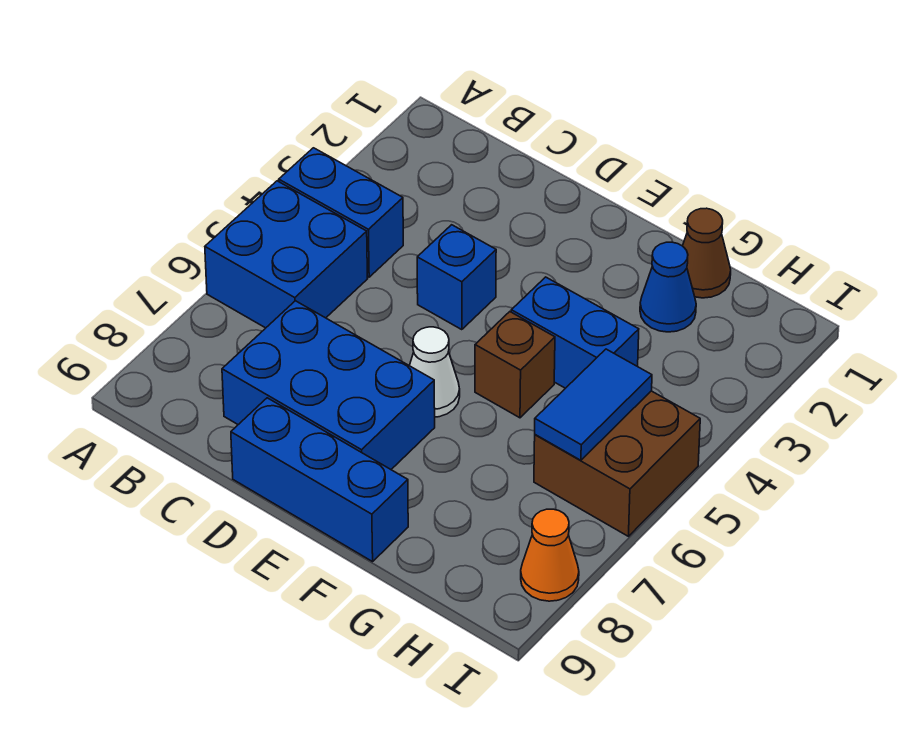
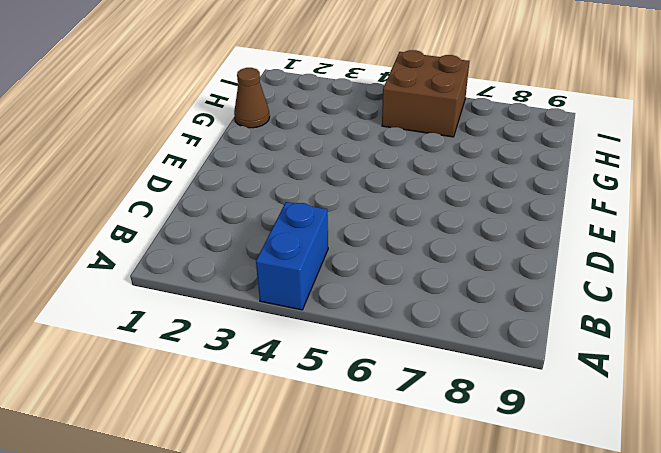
none -> blue 2x2 brick [205,181,367,328]
none -> blue 2x3 brick [222,301,435,469]
none -> blue 1x1 brick [417,225,496,330]

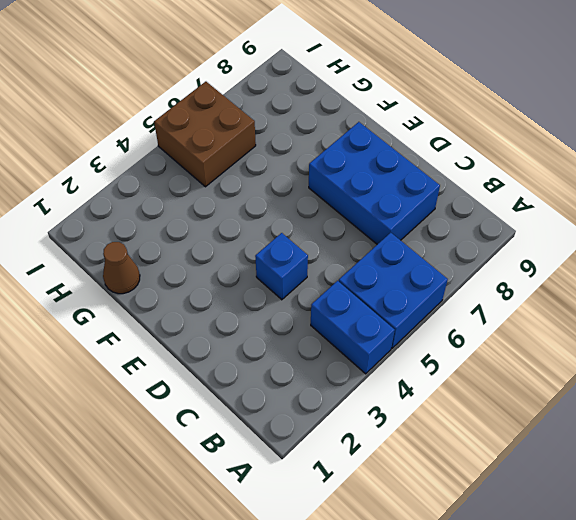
none -> blue 1x3 brick [231,398,408,562]
none -> white 1x1 cone [409,327,460,417]
none -> blue 1x2 brick [511,277,639,388]

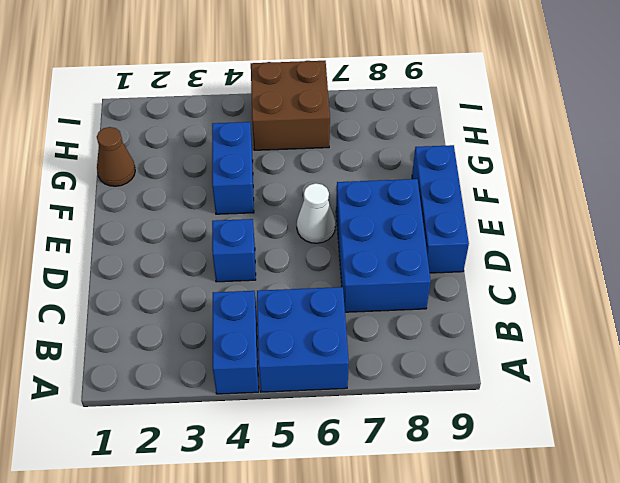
none -> brown 1x1 brick [475,312,555,418]
none -> blue 1x1 cone [640,242,696,332]
none -> orange 1x1 cone [521,509,579,601]

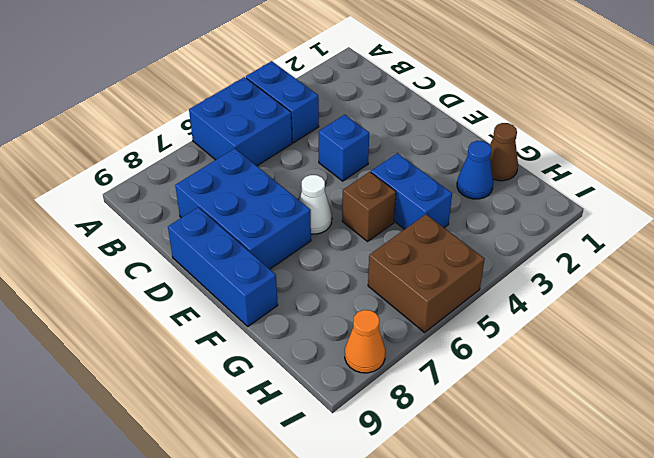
none -> blue 1x2 tile [535,349,652,460]

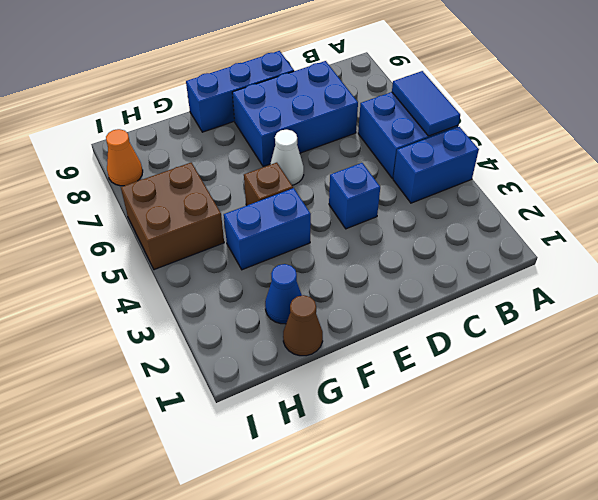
blue 1x2 tile [392,71,460,136] -> blue 1x2 tile moved to [535,349,652,460]

